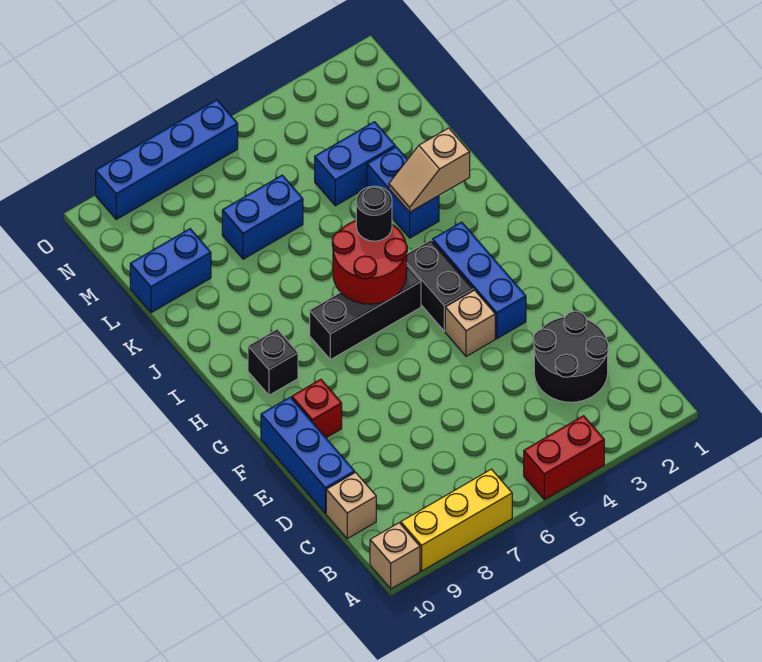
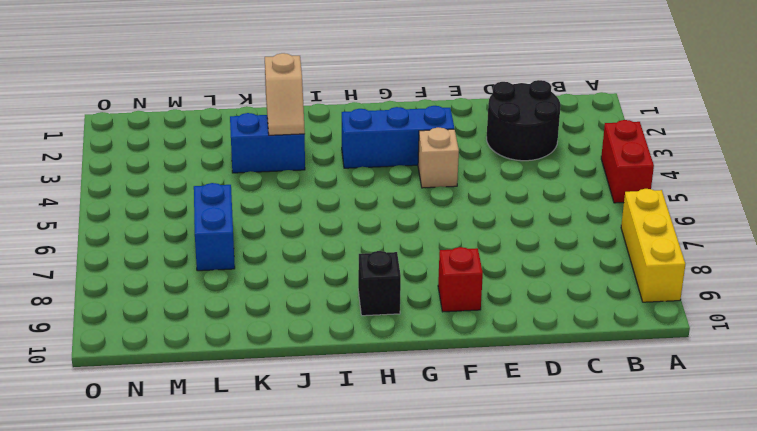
none -> tan 1x1 brick [370,523,420,589]
none -> tan 1x1 brick [326,472,376,539]
none -> blue 1x3 brick [261,397,355,514]

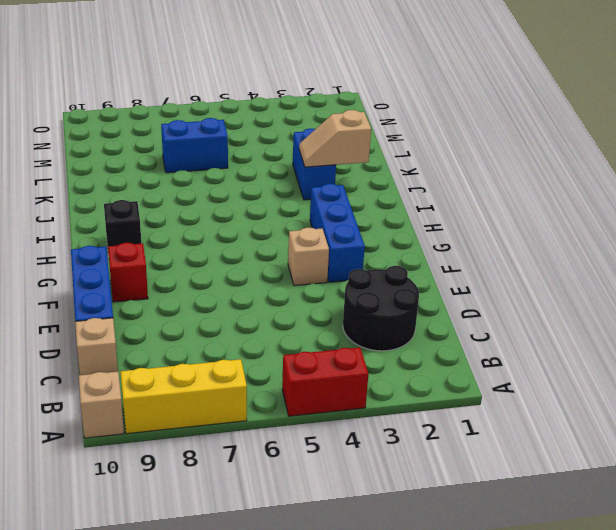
none -> black 1x2 brick [407,240,474,331]
none -> black 1x3 brick [310,266,421,360]
none -> blue 1x2 brick [315,122,395,206]

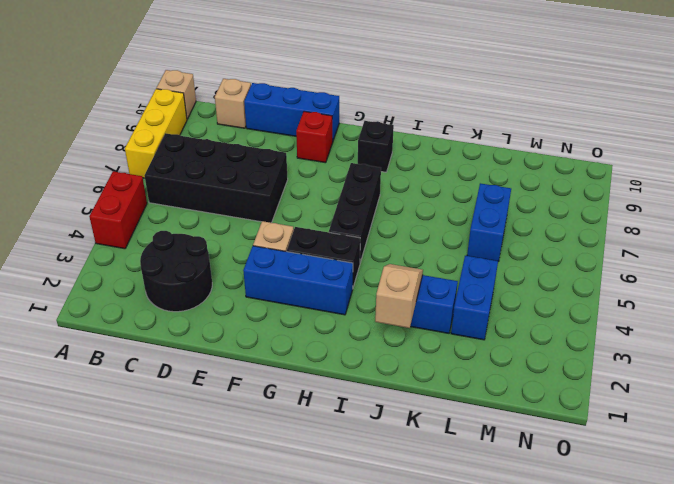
black 2x4 brick [144,133,288,223] -> none
none -> blue 1x2 brick [130,229,211,313]
none -> blue 1x4 brick [96,100,238,219]
none -> red 2x2 round brick [332,221,407,304]

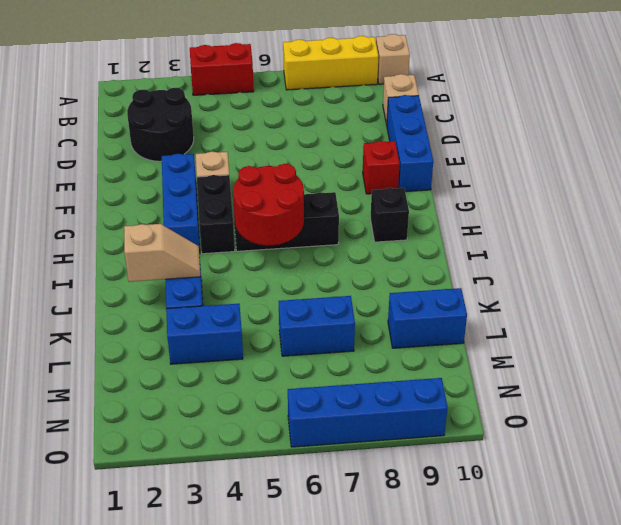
none -> black 1x1 round brick [356,186,392,241]

